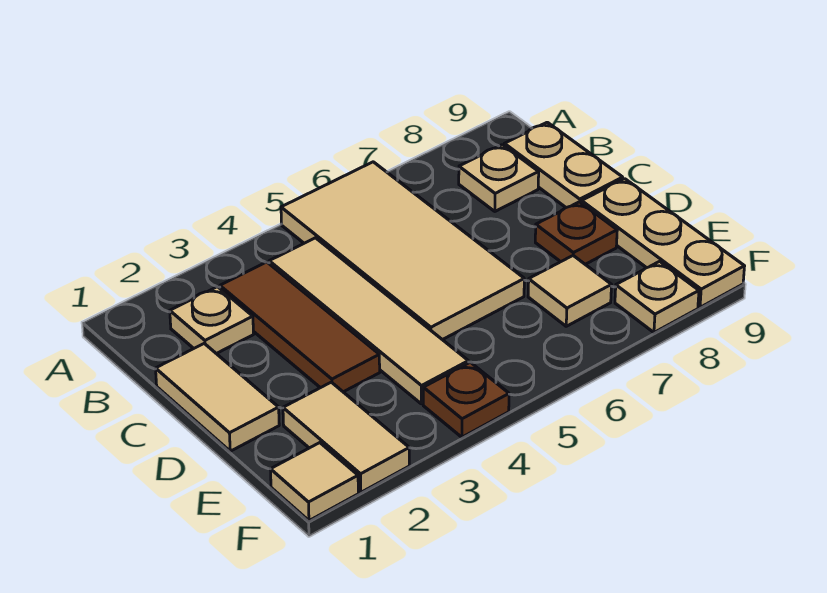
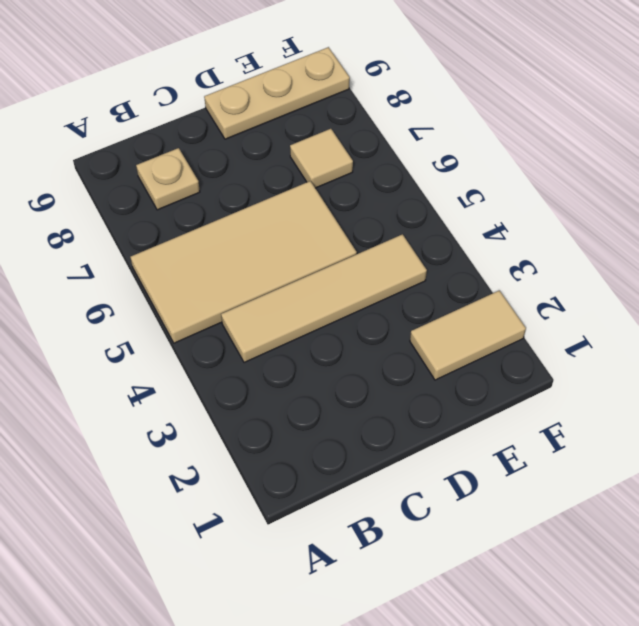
none -> tan 1x1 plate [170,287,254,354]
none -> brown 1x3 tile [220,262,380,392]
none -> tan 1x2 plate [504,122,623,208]

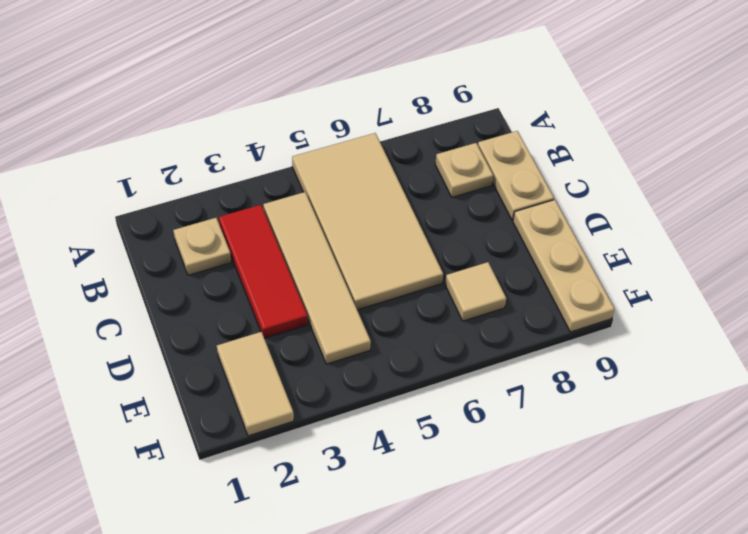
red 1x3 tile [219,205,308,339] -> brown 1x3 tile [220,262,380,392]
none -> tan 1x2 tile [156,344,279,451]
none -> brown 1x1 plate [535,202,617,264]
none -> tan 1x1 tile [270,443,358,521]

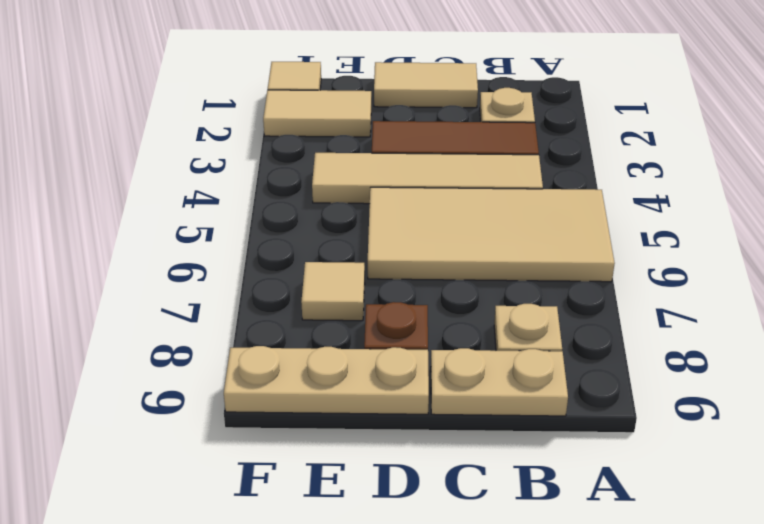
none -> brown 1x1 plate [423,362,509,437]
none -> tan 1x1 plate [615,261,699,332]

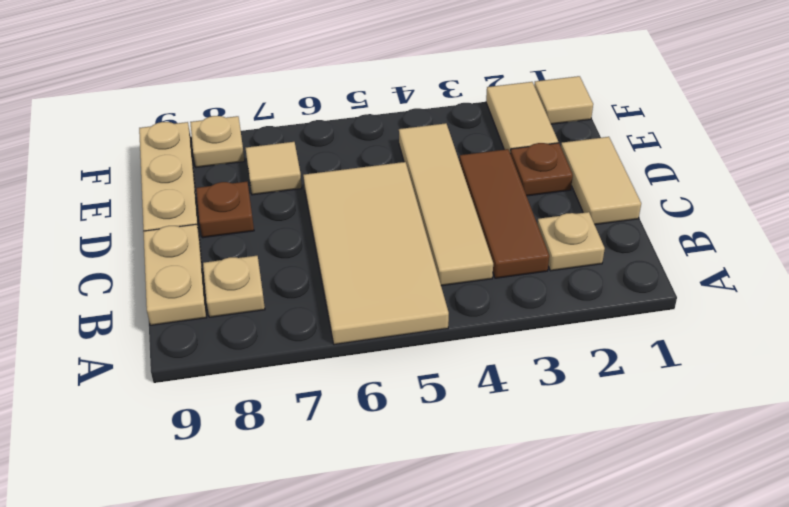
brown 1x1 plate [510,143,573,196] -> brown 1x1 plate moved to [423,362,509,437]

